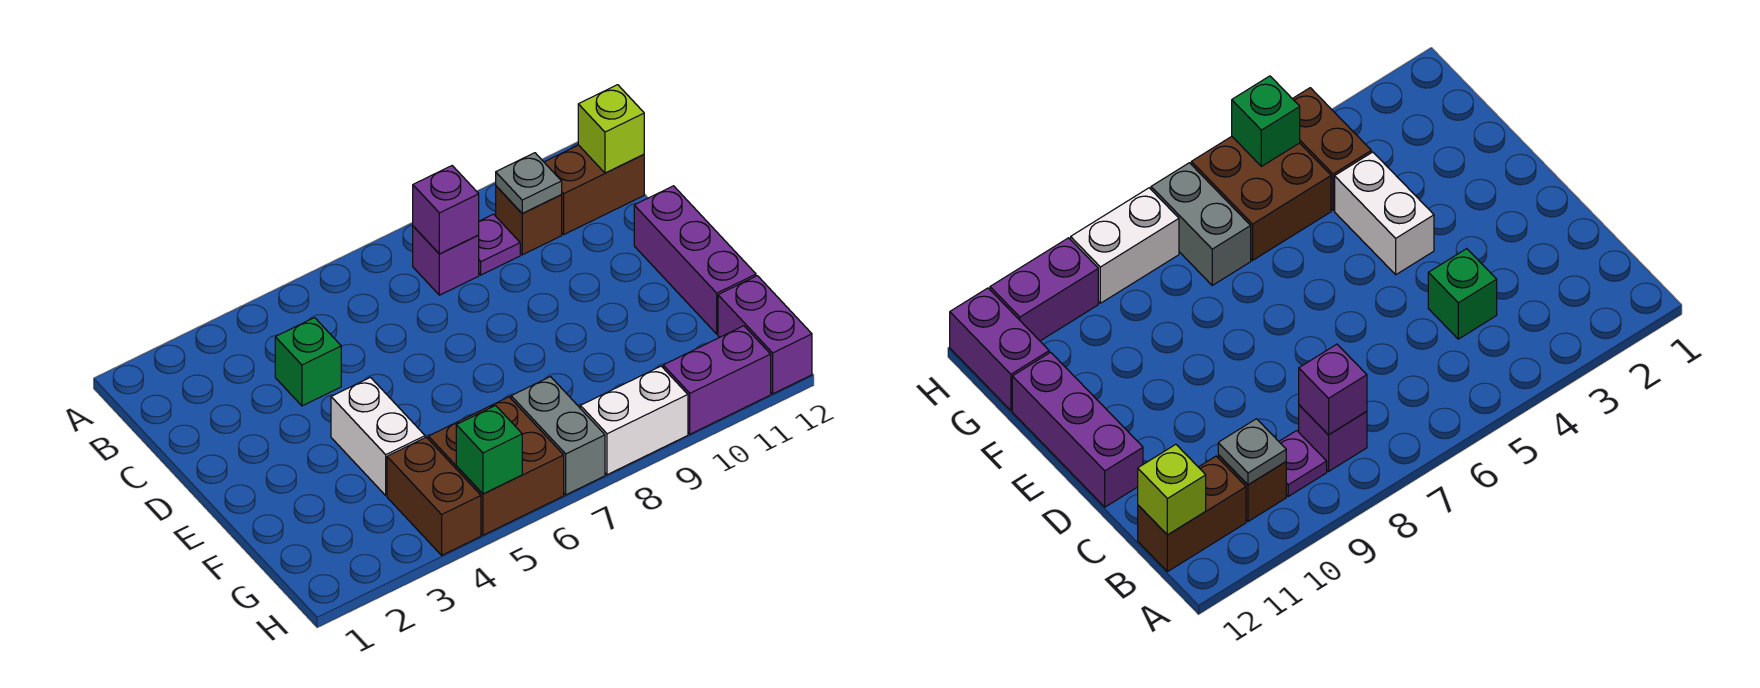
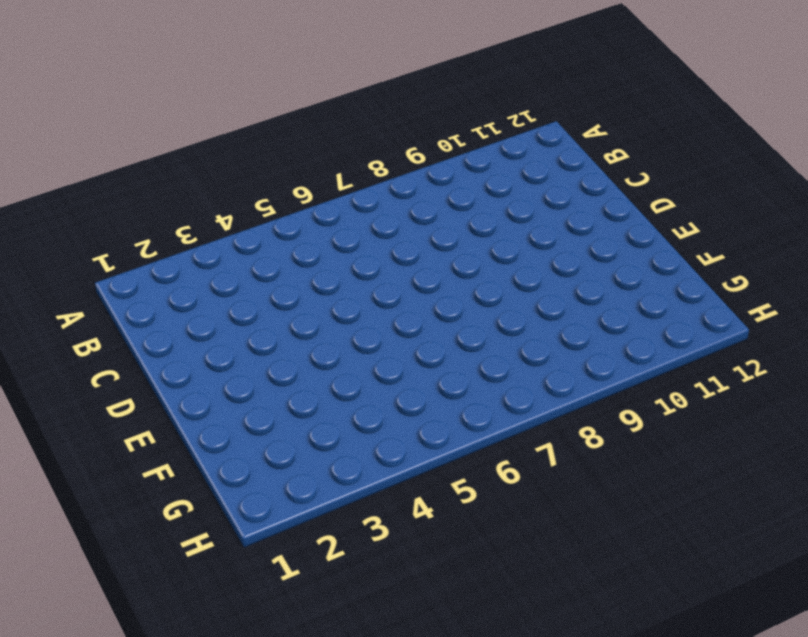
none -> purple 1x1 brick [413,226,479,295]
none -> purple 1x1 plate [479,214,520,275]
none -> brown 1x1 brick [496,186,562,255]

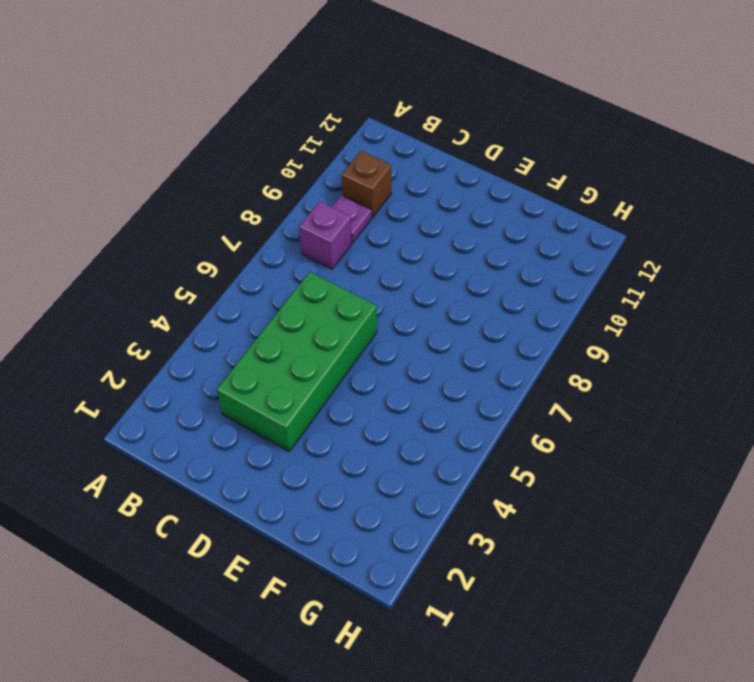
green 2x4 brick [217,272,377,451] -> green 1x1 brick [275,318,341,406]
none -> brown 1x2 brick [544,145,644,234]
none -> purple 1x3 brick [634,186,756,334]
none -> white 1x2 brick [331,377,425,495]

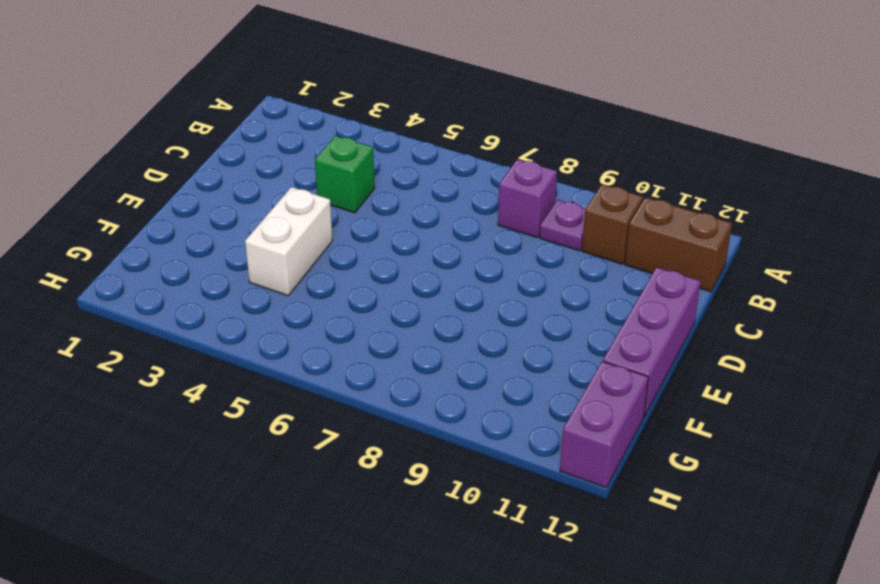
none -> brown 1x2 brick [387,437,481,555]
none -> brown 2x2 brick [428,397,564,535]
none -> grey 1x2 brick [511,377,605,495]

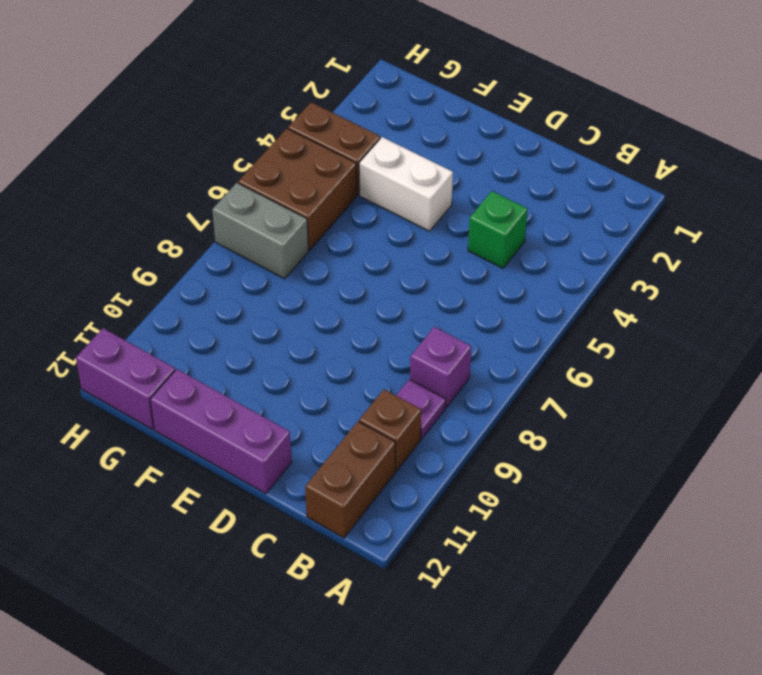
none -> white 1x2 brick [580,366,688,475]
none -> purple 1x2 brick [663,326,771,434]
none -> purple 1x1 brick [413,166,479,254]

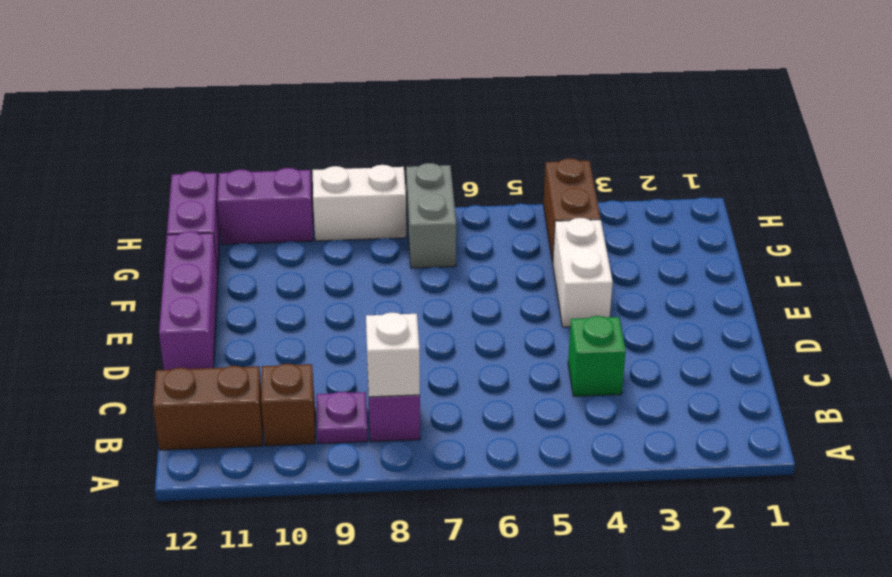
white 1x1 brick [366,312,420,397] -> purple 1x1 brick [413,166,479,254]
none -> brown 2x2 brick [428,397,564,535]
none -> grey 1x1 plate [496,153,562,213]
none -> lime 1x1 brick [578,85,644,173]

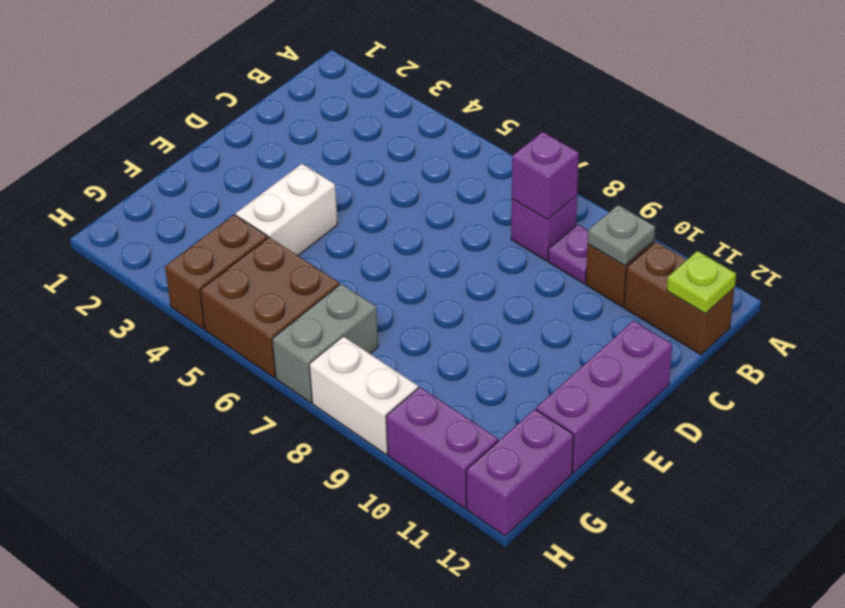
lime 1x1 plate [667,251,736,314] -> lime 1x1 brick [578,85,644,173]
none -> green 1x1 brick [275,318,341,406]
none -> green 1x1 brick [456,406,522,494]

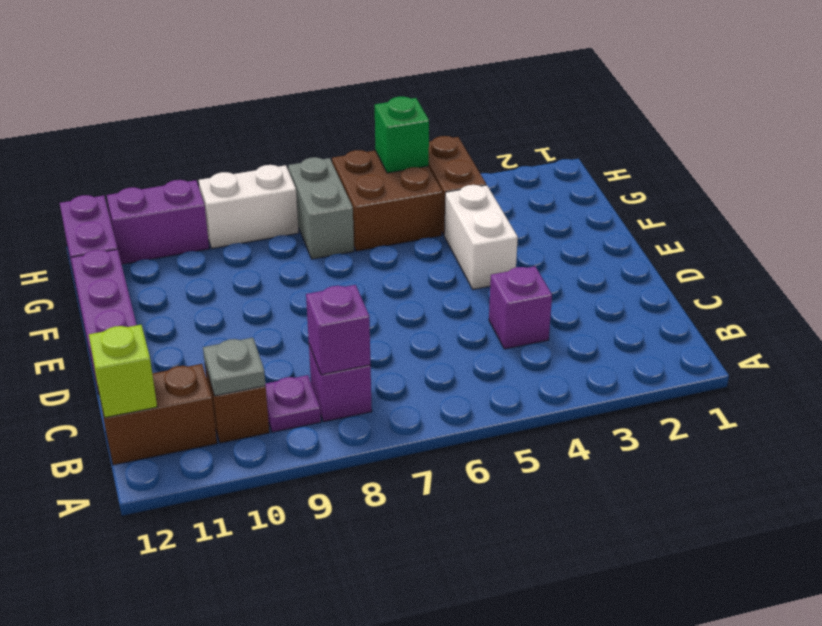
purple 1x1 brick [489,266,552,349] -> green 1x1 brick [275,318,341,406]

